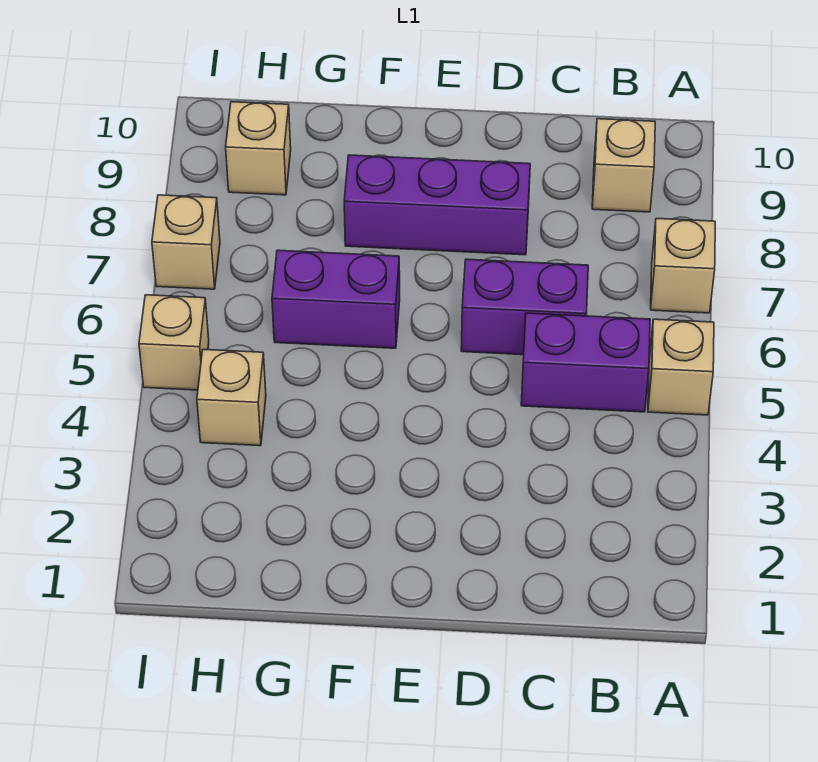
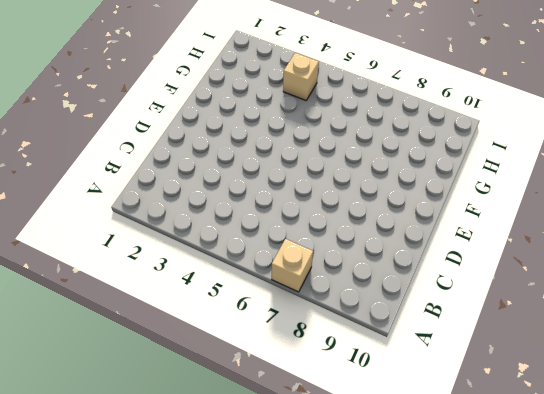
none -> tan 1x1 brick [648,319,714,415]
none -> purple 1x2 brick [521,313,650,412]

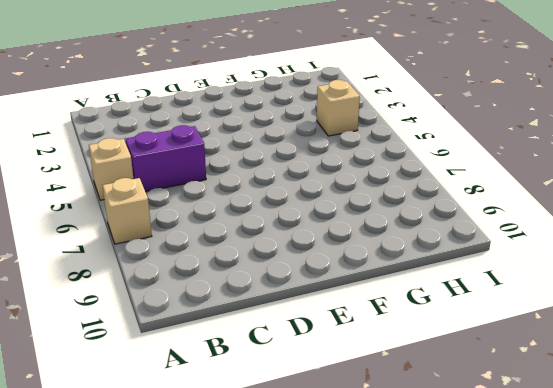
none -> tan 1x1 brick [592,119,655,212]
none -> purple 1x2 brick [461,259,588,355]

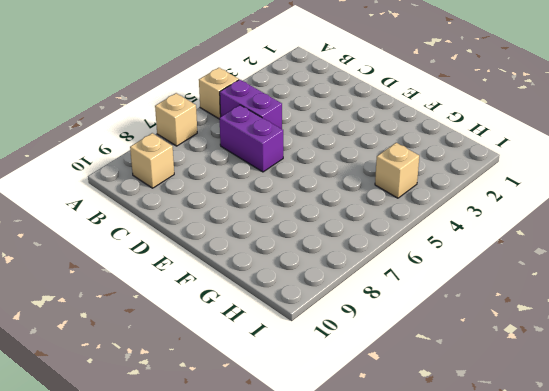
none -> purple 1x3 brick [344,155,530,255]
none -> purple 1x2 brick [272,250,400,348]

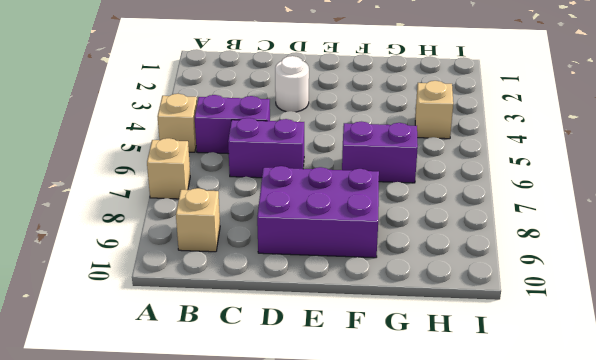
white 1x1 round brick [275,56,309,112] -> none
purple 2x3 brick [257,166,379,258] -> purple 1x3 brick [344,155,530,255]
none -> tan 1x1 brick [226,102,291,195]
none -> tan 1x1 brick [139,295,209,390]

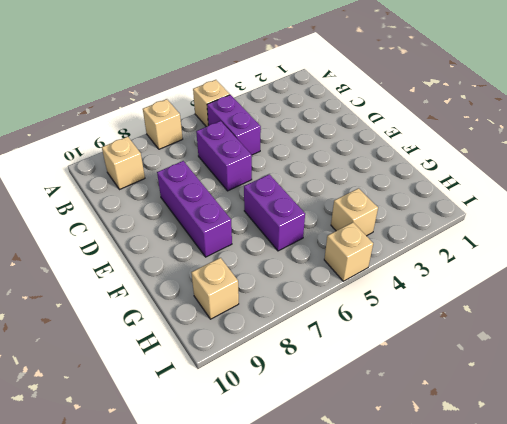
none -> tan 1x1 brick [152,195,220,289]

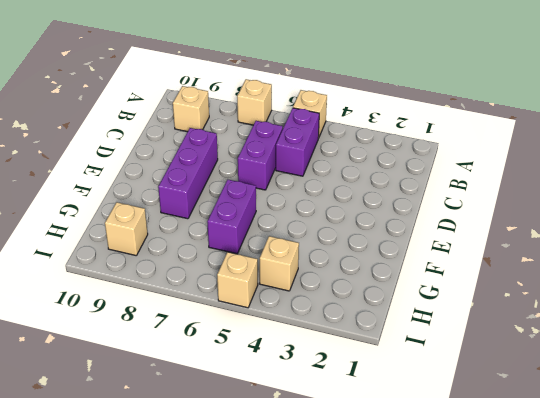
none -> tan 1x1 brick [152,195,220,289]

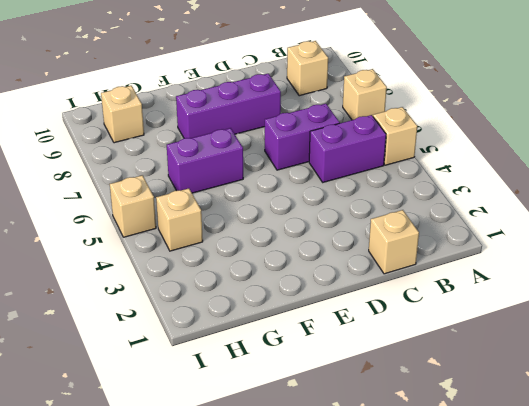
tan 1x1 brick [369,210,419,274] -> tan 1x1 brick moved to [152,195,220,289]

